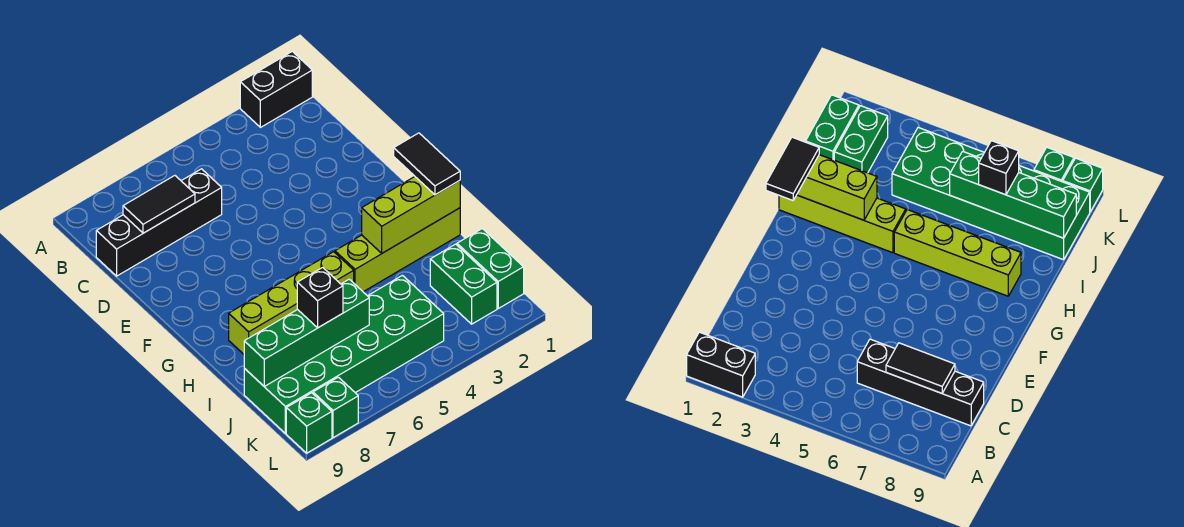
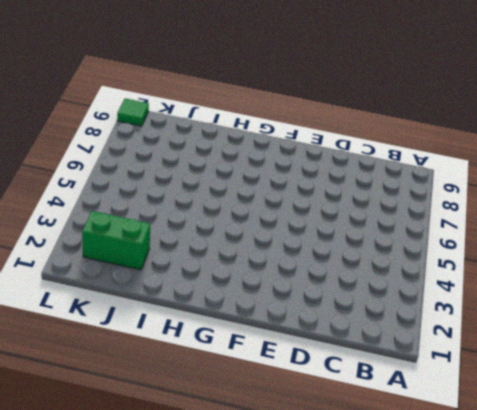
green 1x1 tile [117,98,149,126] -> green 1x1 brick [286,393,332,453]
none -> black 1x2 brick [240,51,312,127]
none -> black 1x4 brick [96,169,222,276]
none -> lime 1x4 brick [335,208,460,292]

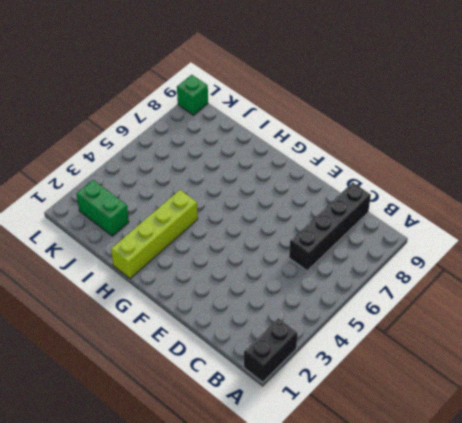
none -> lime 1x4 brick [229,252,354,354]
none -> green 1x2 brick [457,229,524,308]
none -> green 2x6 brick [244,275,444,434]

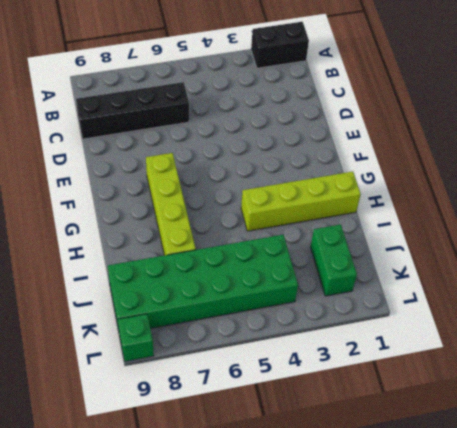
lime 1x4 brick [146,153,196,255] -> lime 1x4 brick turned to [229,252,354,354]
none -> green 1x2 brick [457,229,524,308]
none -> green 1x1 brick [313,377,358,438]
none -> black 1x2 tile [123,176,195,233]

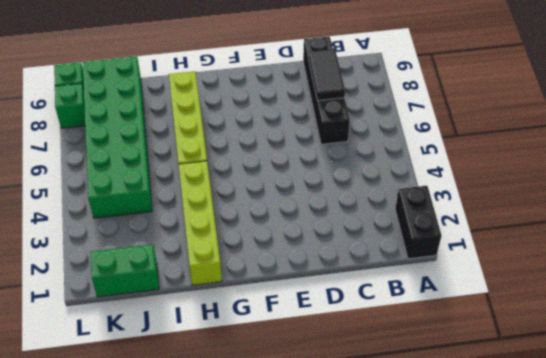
none -> green 1x2 brick [430,244,497,324]
none -> lime 1x3 brick [362,177,460,253]
none -> green 1x4 brick [244,279,369,387]

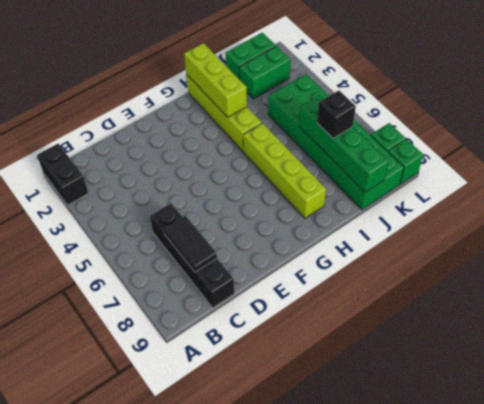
none -> black 1x2 tile [394,133,460,195]

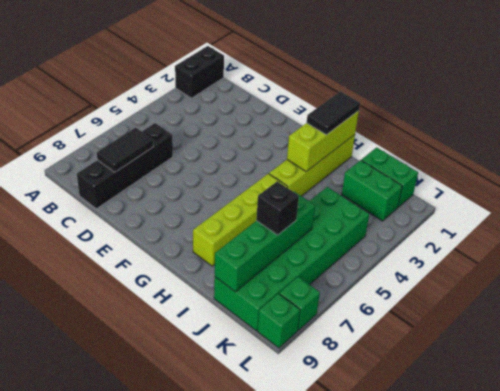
black 1x2 tile [307,91,360,135] -> black 1x2 tile turned to [394,133,460,195]

